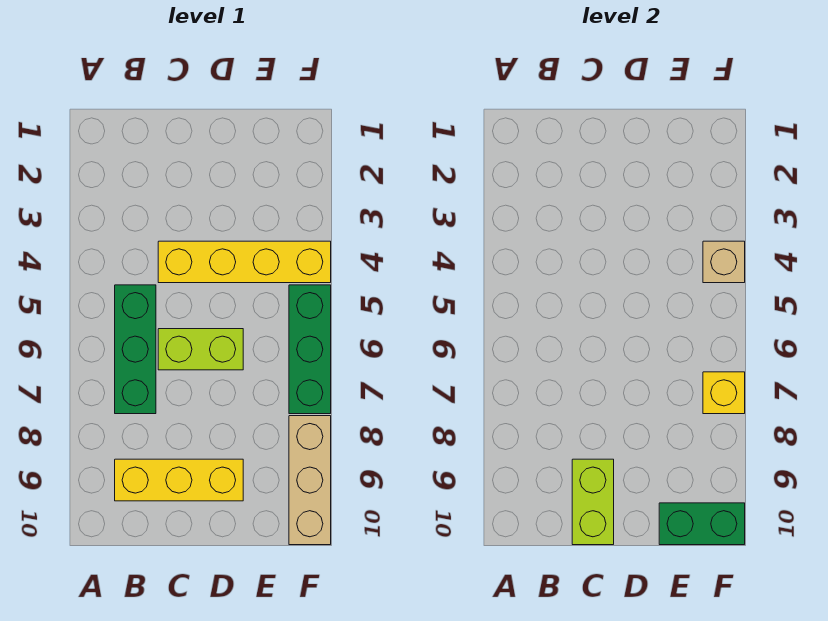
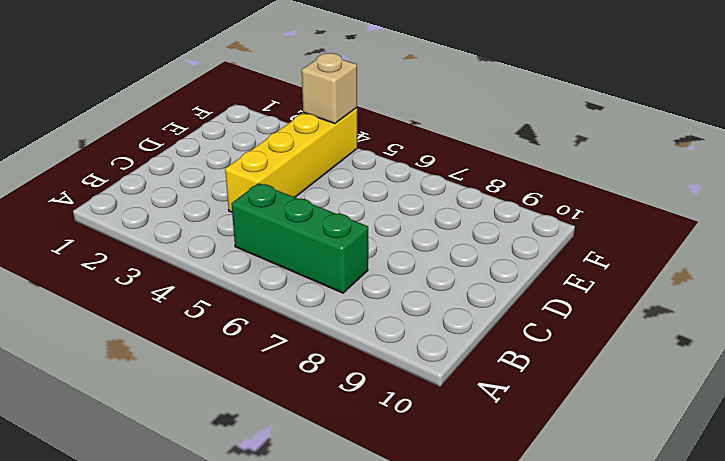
none -> yellow 1x3 brick [115,459,243,501]
none -> lime 1x2 brick [158,329,243,370]

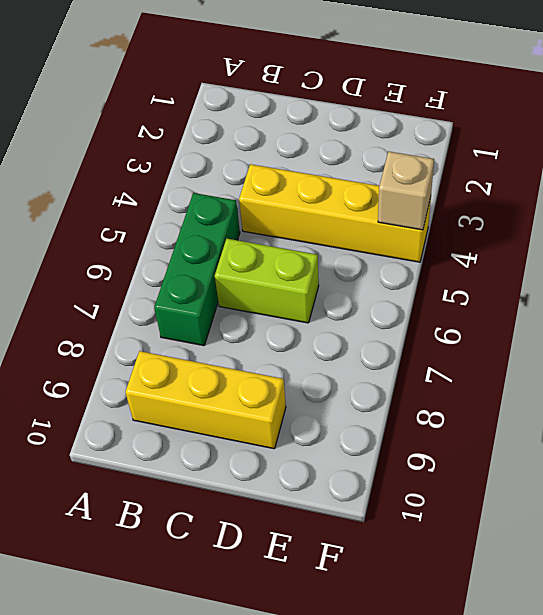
none -> green 1x3 brick [289,285,331,414]
none -> tan 1x3 brick [289,416,331,545]

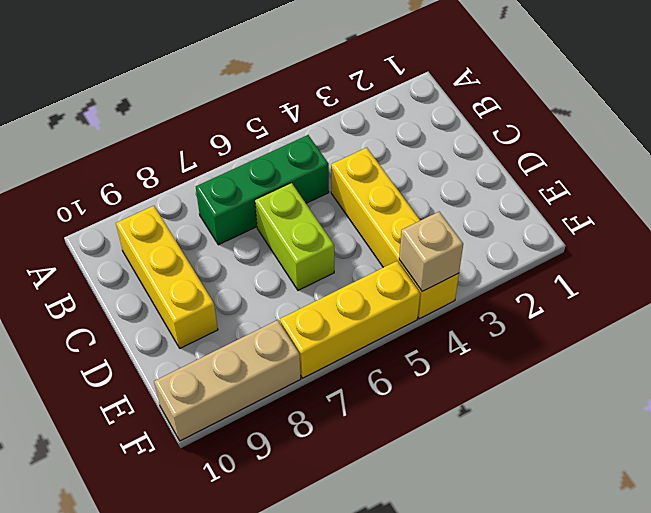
yellow 1x3 brick [280,261,420,378] -> green 1x3 brick [289,285,331,414]
none -> lime 1x2 brick [572,459,614,545]
none -> green 1x2 brick [659,503,745,545]

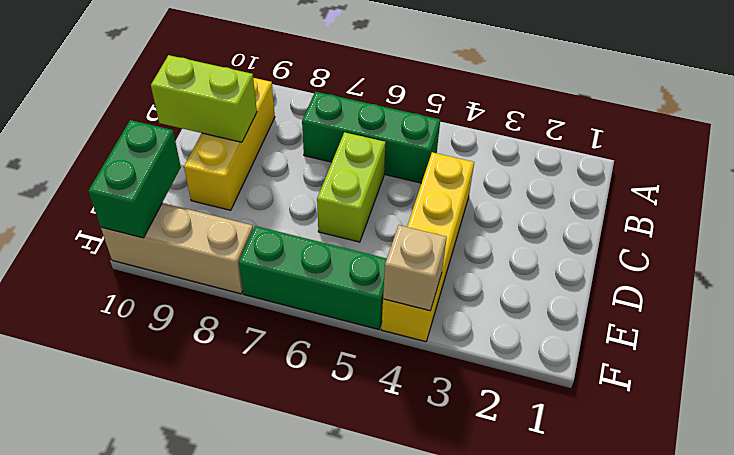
none -> yellow 1x1 brick [703,372,745,414]

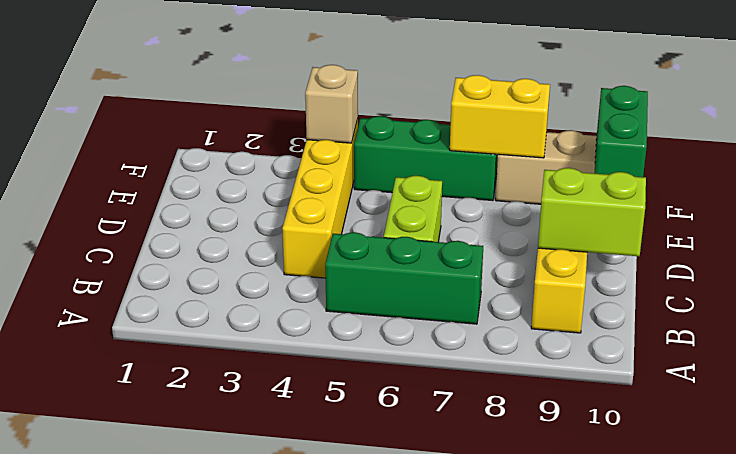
yellow 1x2 brick [450,75,550,158] -> yellow 1x1 brick [703,372,745,414]

